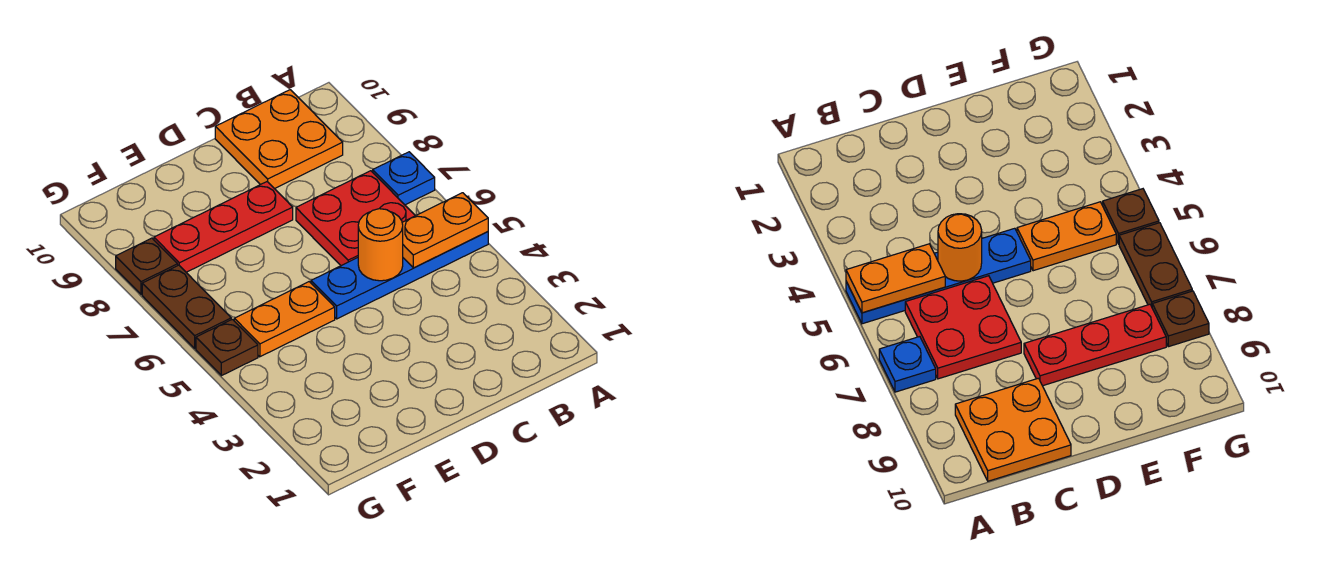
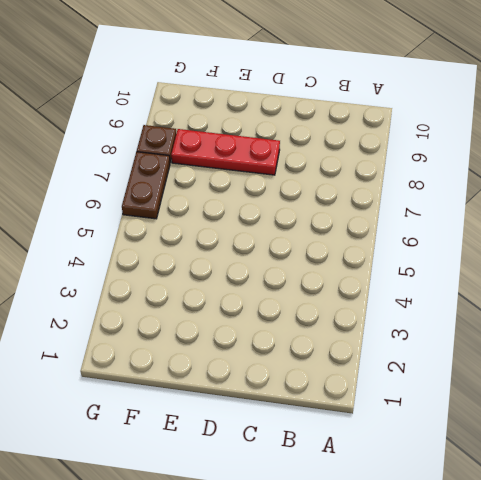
none -> blue 1x4 plate [311,232,488,319]
none -> blue 1x1 plate [373,152,435,205]

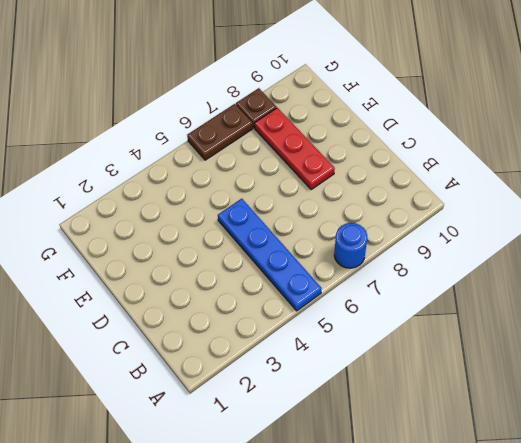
blue 1x1 round brick [334,223,367,268] -> blue 1x1 plate [373,152,435,205]
none -> red 2x2 plate [296,171,415,266]
none -> orange 2x2 plate [215,90,343,189]

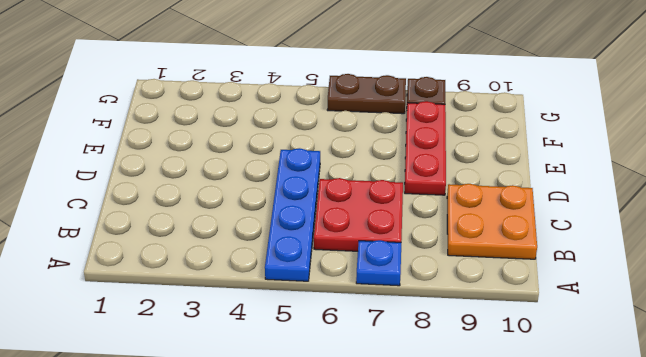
none -> orange 1x2 plate [234,282,335,357]
none -> brown 1x1 plate [196,319,258,376]

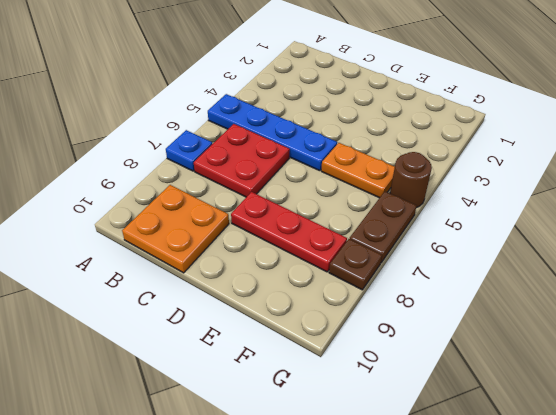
brown 1x1 round brick [390,152,432,208] -> brown 1x1 plate [196,319,258,376]
none -> orange 1x2 plate [402,193,488,268]
none -> orange 1x1 round brick [358,209,403,281]

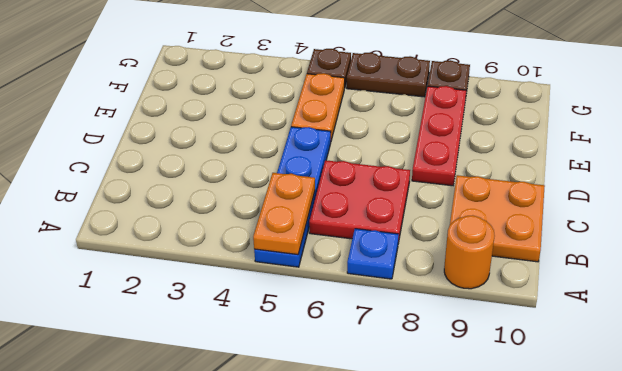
orange 1x1 round brick [444,215,495,289] -> orange 1x1 round brick moved to [358,209,403,281]

